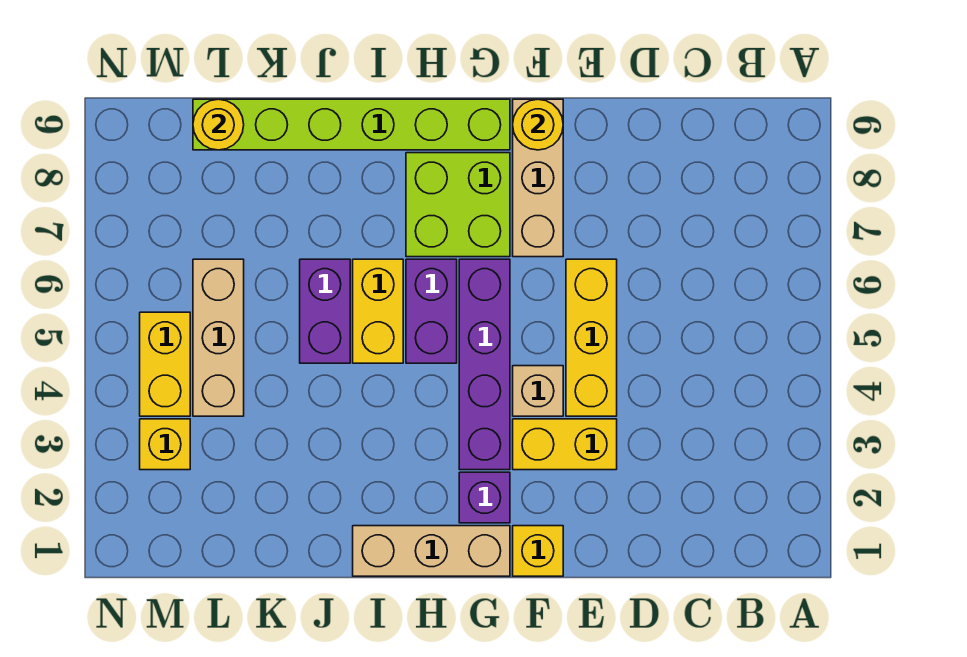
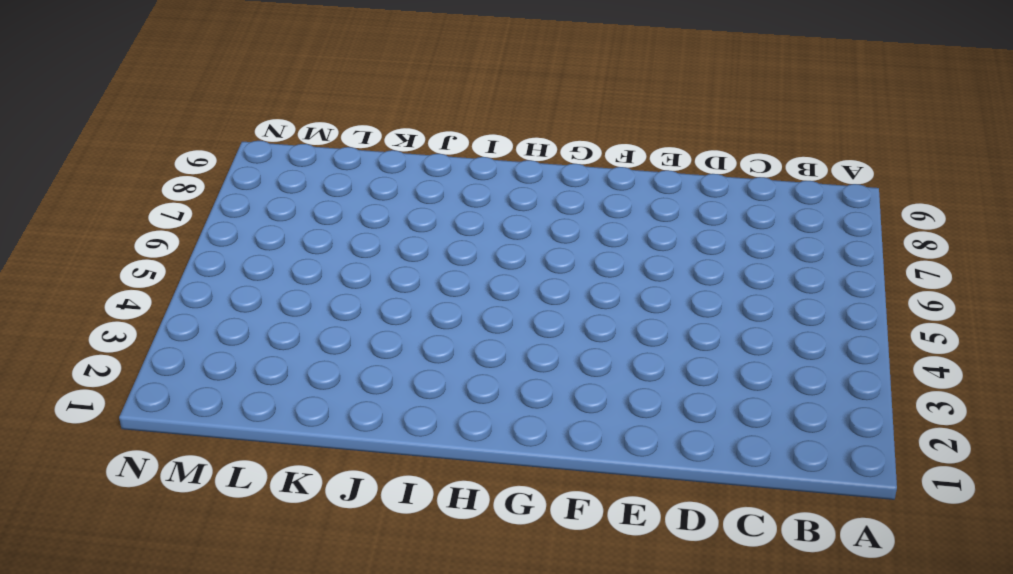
none -> yellow 1x2 brick [513,419,617,470]
none -> yellow 1x3 brick [566,259,617,416]
none -> yellow 1x1 brick [513,526,563,576]

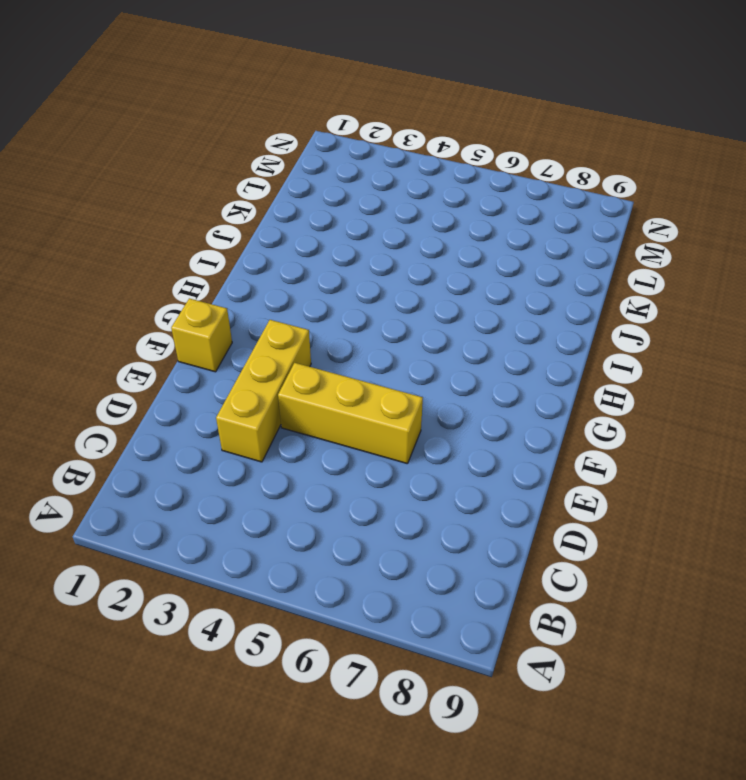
yellow 1x3 brick [216,320,311,462] -> yellow 1x2 brick [513,419,617,470]
none -> tan 1x1 brick [513,366,563,416]
none -> tan 1x3 brick [513,99,563,257]
none -> tan 1x3 brick [353,526,510,576]

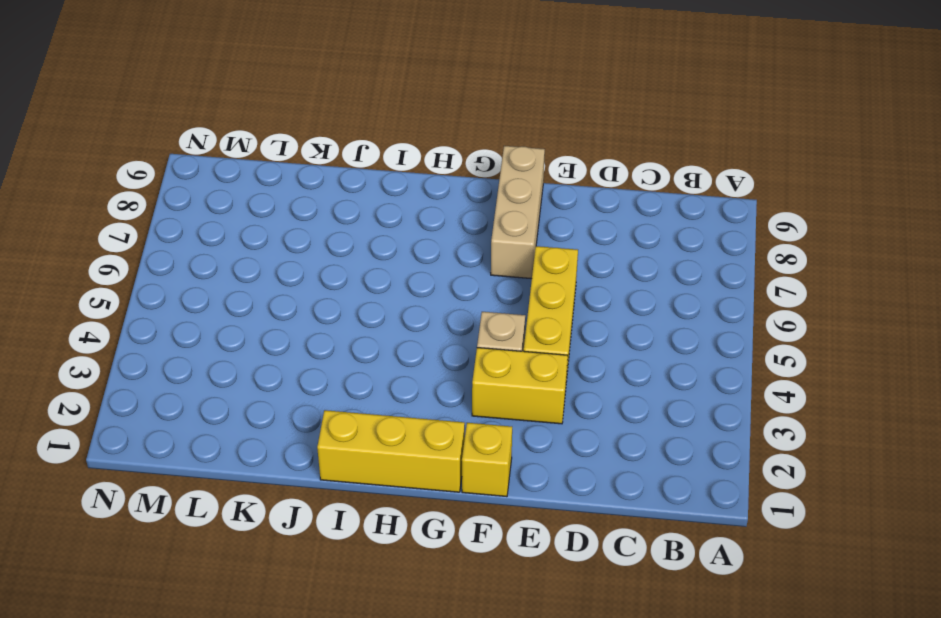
yellow 1x3 brick [317,410,465,492] -> tan 1x3 brick [353,526,510,576]
none -> purple 1x1 brick [459,472,510,523]
none -> purple 1x4 brick [459,259,510,470]
none -> lime 2x2 brick [406,153,510,257]

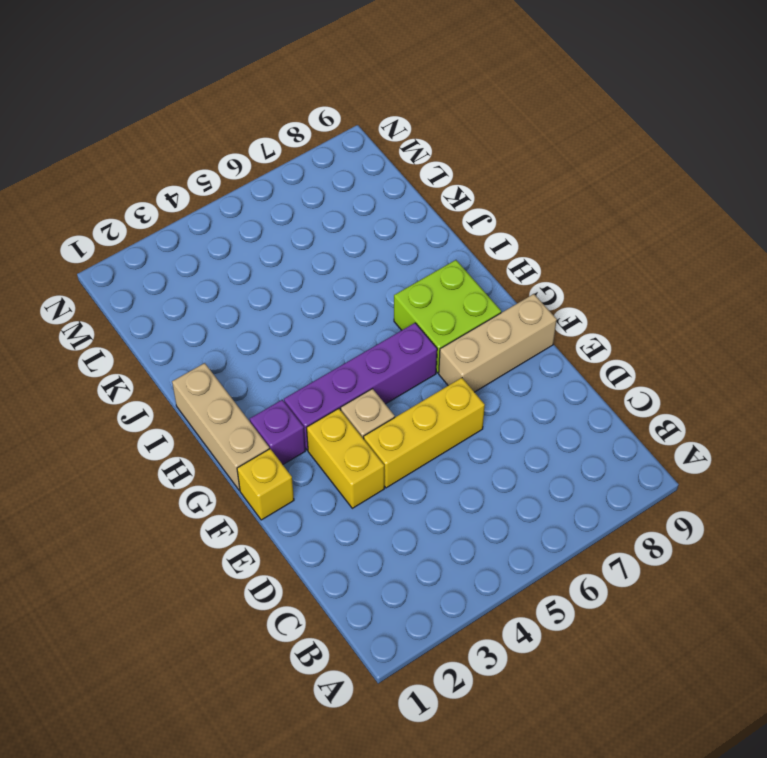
none -> lime 1x6 brick [193,99,510,150]
none -> purple 1x2 brick [406,259,457,363]
none -> yellow 1x2 brick [353,259,403,363]

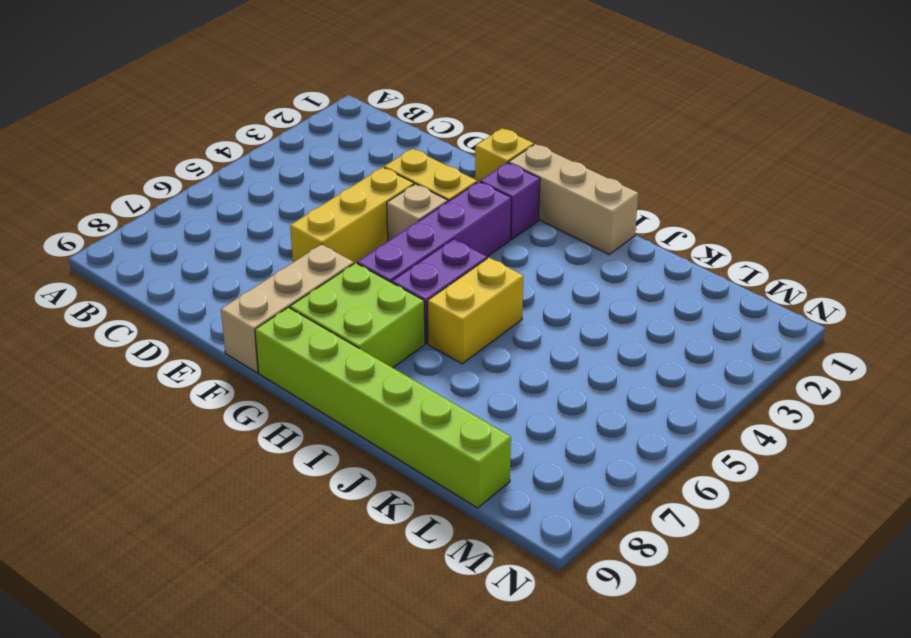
none -> purple 1x2 brick [300,259,350,363]
none -> tan 1x3 brick [193,259,244,416]
none -> yellow 1x1 brick [140,419,190,470]

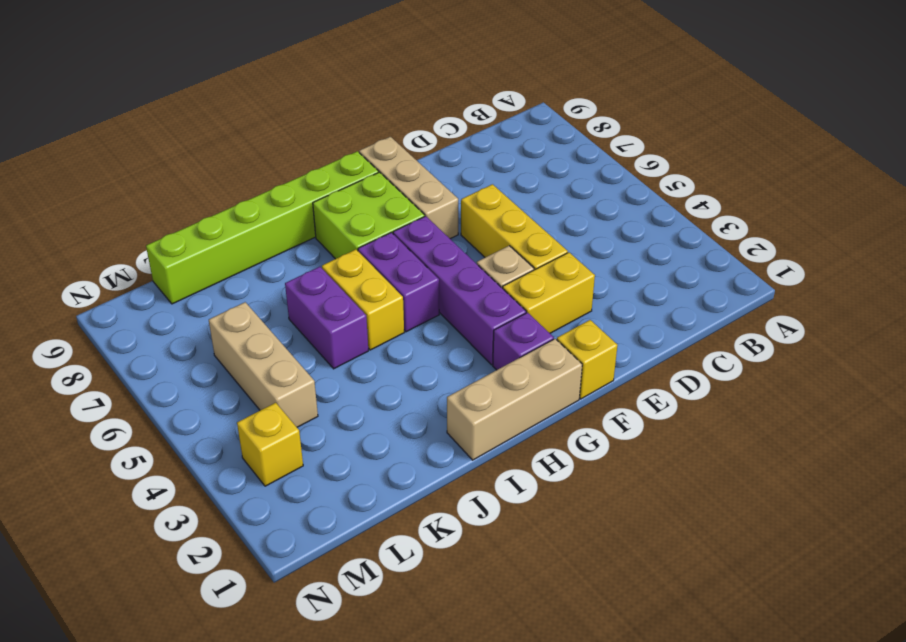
none -> yellow 1x2 brick [140,312,190,416]
none -> yellow 1x1 round brick [513,99,563,150]
none -> yellow 1x1 round brick [193,99,244,150]

